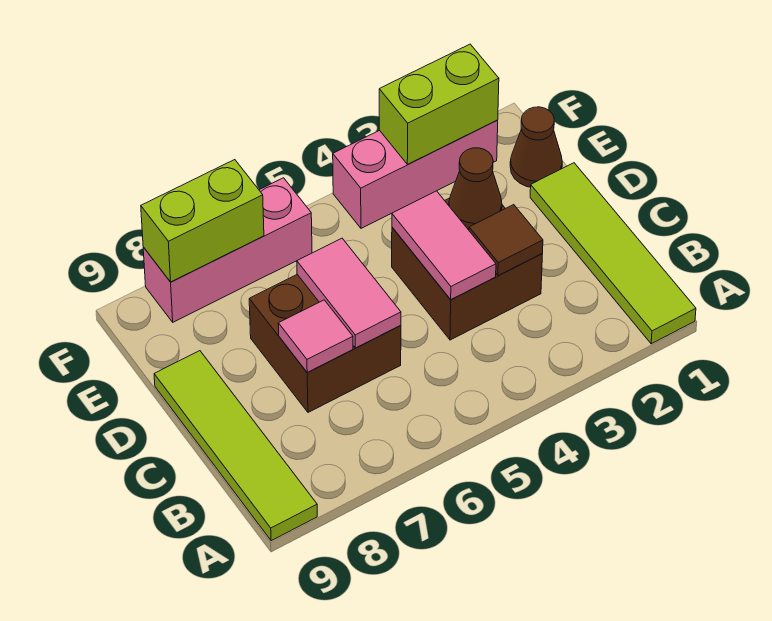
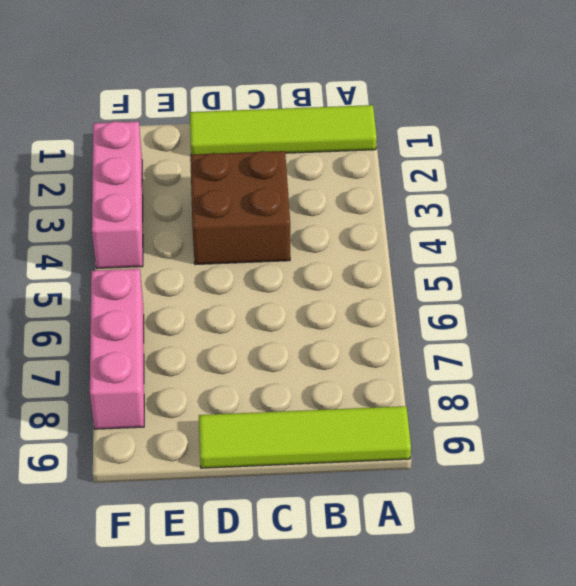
none -> brown 2x2 brick [249,274,401,412]
none -> brown 1x1 cone [510,107,562,187]
none -> brown 1x1 tile [469,205,543,276]

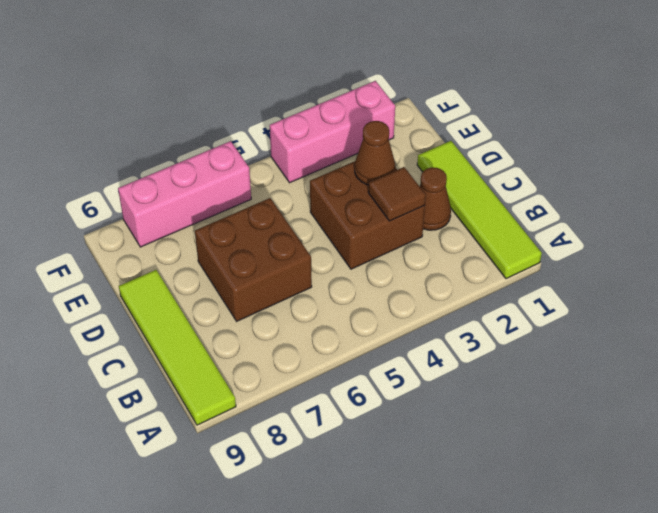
brown 1x1 cone [420,167,451,230] -> brown 1x1 cone moved to [510,107,562,187]
none -> pink 1x2 tile [392,191,496,299]
none -> pink 1x2 tile [297,238,401,348]
none -> pink 1x1 tile [278,300,353,373]

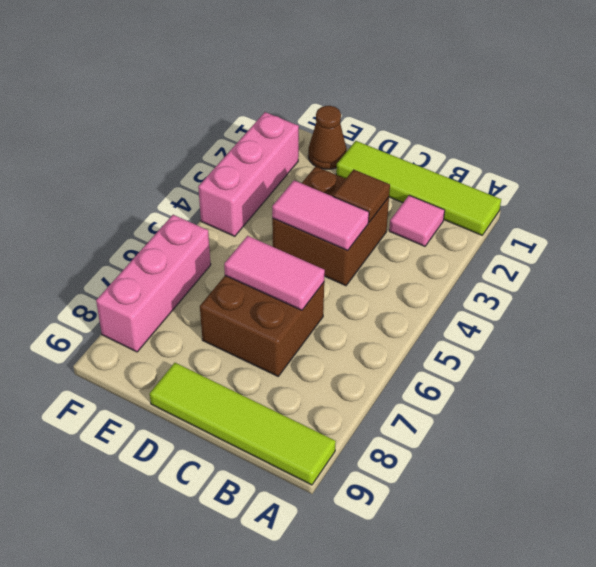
pink 1x1 tile [389,195,445,246] -> pink 1x1 tile moved to [278,300,353,373]
none -> brown 1x1 cone [449,148,502,229]
none -> lime 1x2 brick [379,44,499,164]
none -> lime 1x2 brick [141,160,264,282]

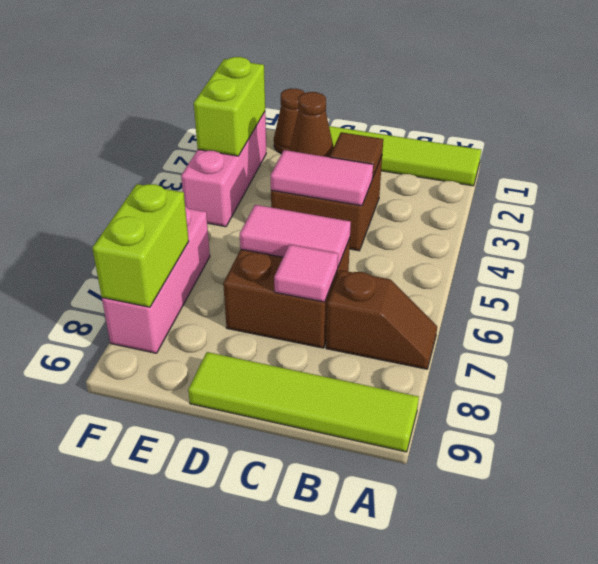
brown 1x2 slope [326,270,437,369] -> none

